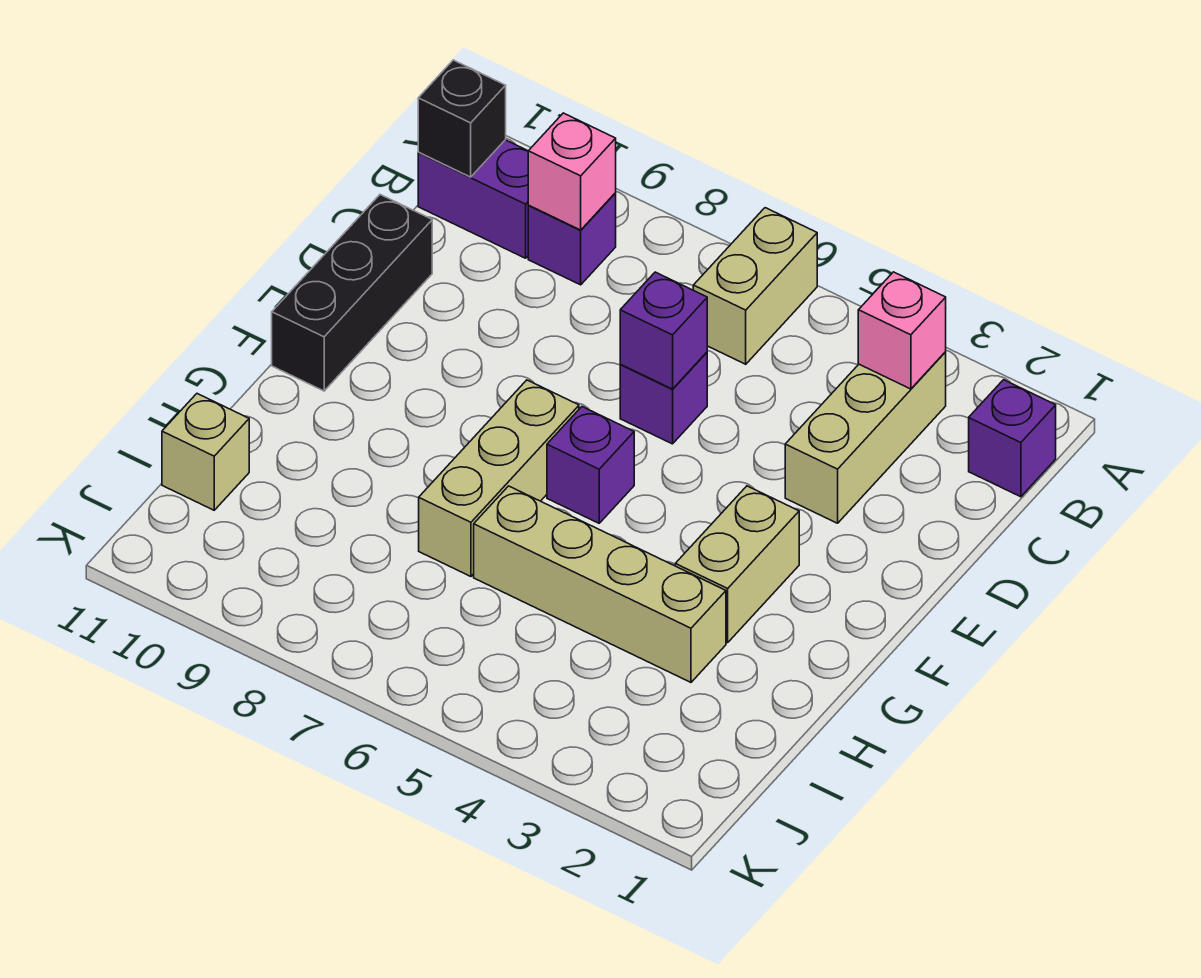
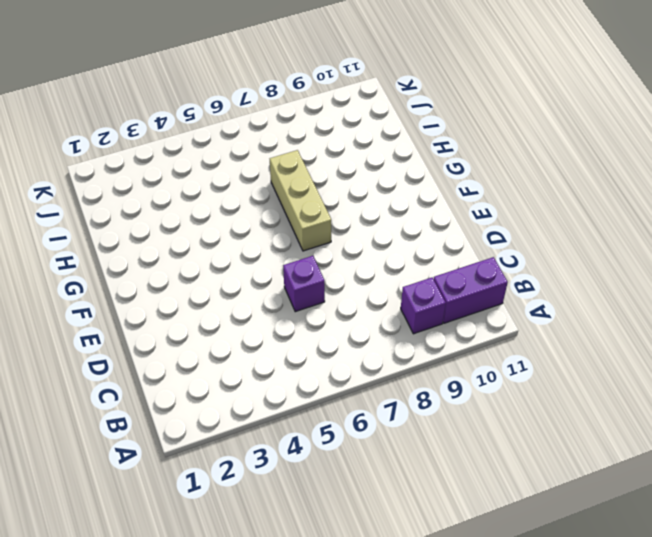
none -> tan 1x2 brick [693,208,817,364]
none -> purple 1x1 brick [969,380,1056,497]
none -> tan 1x3 brick [785,352,946,523]

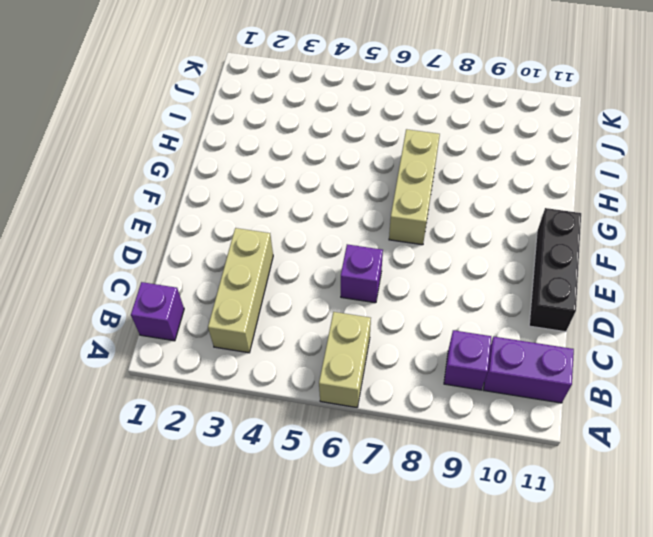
none -> tan 1x2 brick [675,486,799,643]
none -> purple 1x1 brick [547,407,634,523]
none -> tan 1x4 brick [474,486,726,682]

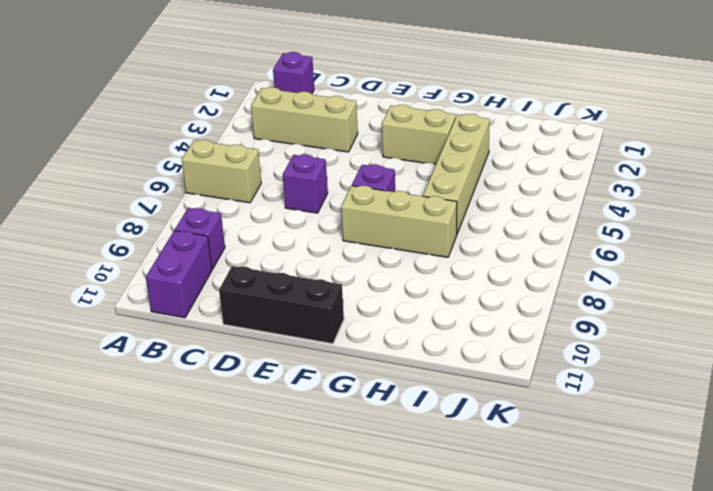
none -> tan 1x1 brick [162,394,249,510]
none -> pink 1x1 brick [858,272,946,389]
none -> pink 1x1 brick [528,113,616,230]

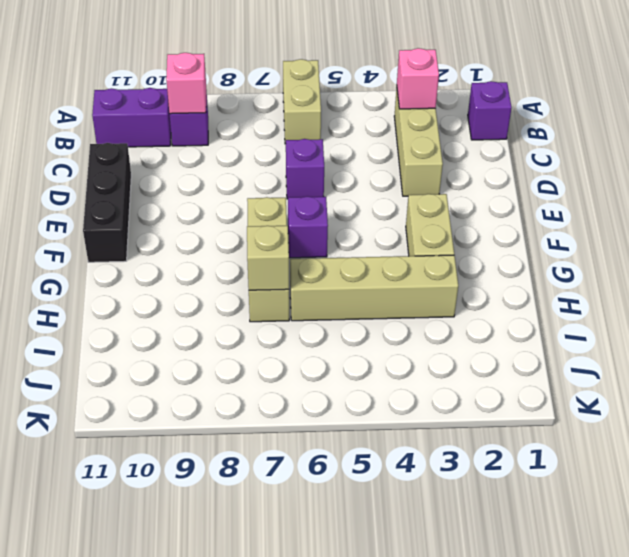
tan 1x1 brick [247,226,289,290] -> tan 1x1 brick moved to [162,394,249,510]
none -> black 1x1 brick [418,60,506,177]
none -> purple 1x1 brick [620,272,707,389]

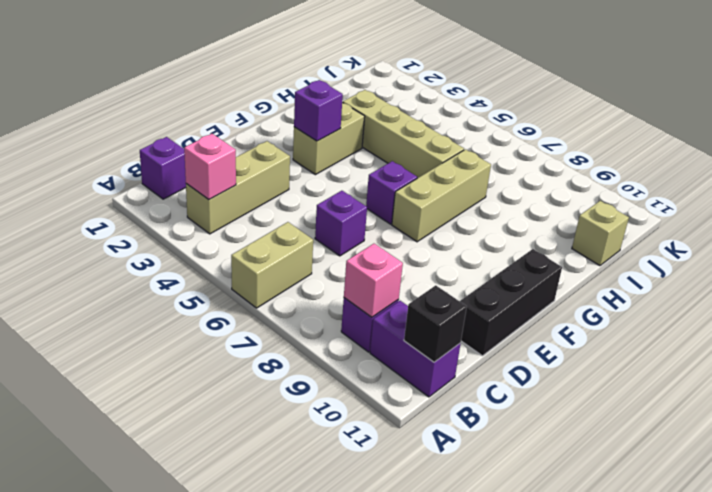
purple 1x1 brick [294,80,343,141] -> purple 1x1 brick moved to [620,272,707,389]

